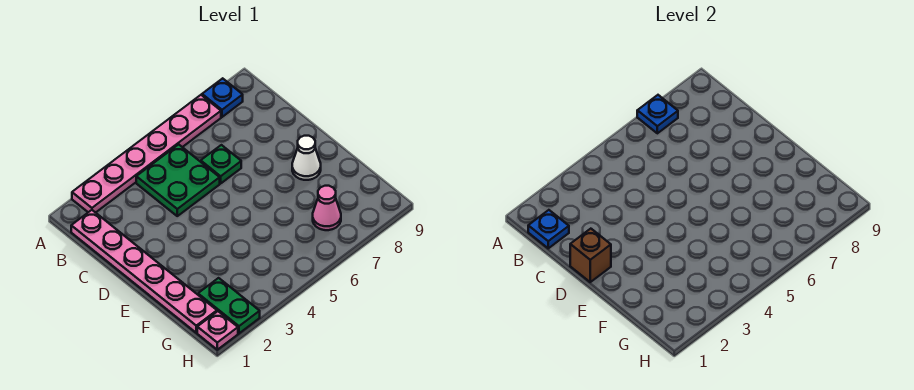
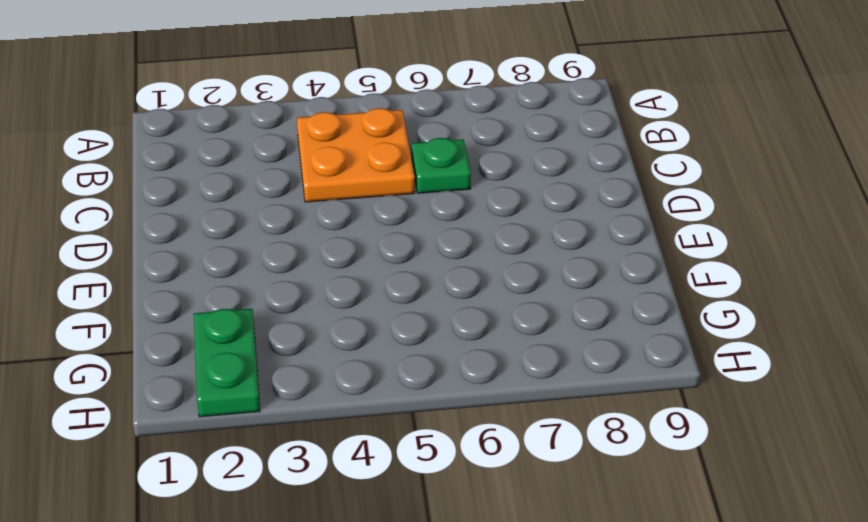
orange 2x2 plate [297,108,415,202] -> green 2x2 plate [136,144,220,216]
none -> pink 1x6 plate [72,95,221,213]
none -> blue 1x1 plate [202,78,243,117]
none -> pink 1x6 plate [71,210,217,333]

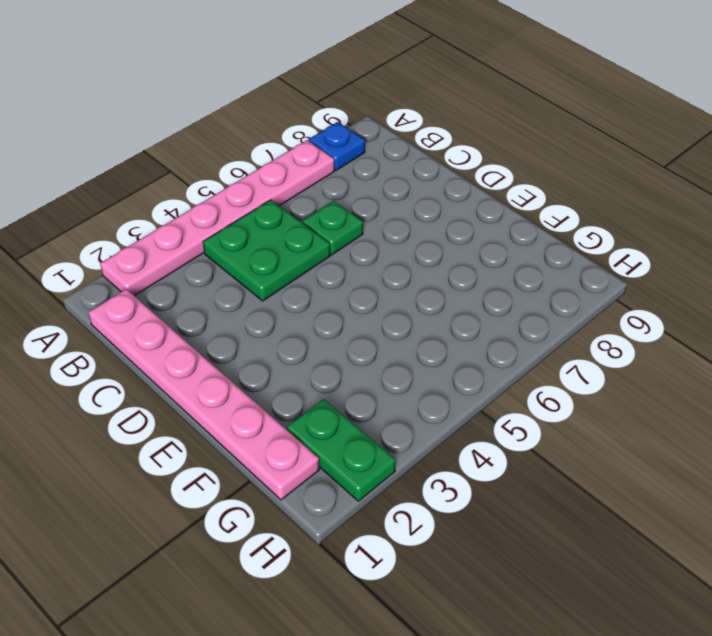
none -> white 1x1 cone [292,136,321,180]
none -> pink 1x1 cone [313,186,341,230]
none -> pink 1x1 plate [197,311,238,350]

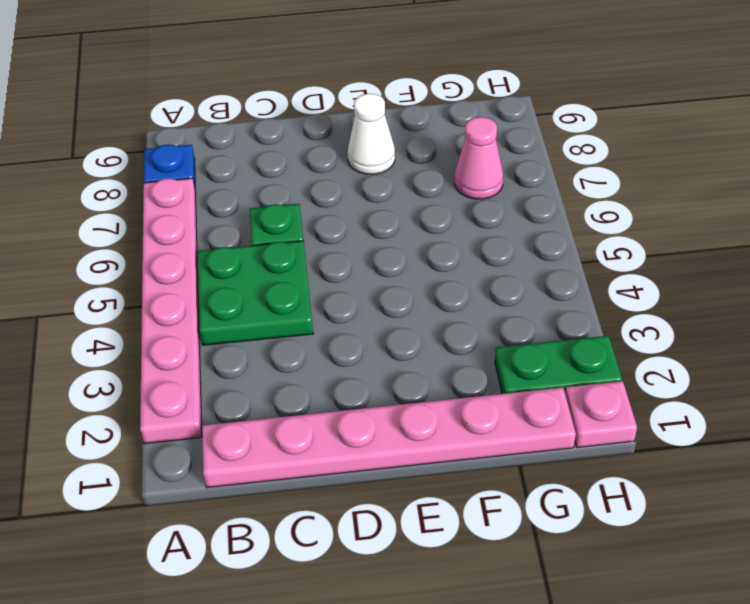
none -> blue 1x1 plate [637,95,678,133]
none -> blue 1x1 plate [528,210,569,248]
none -> brown 1x1 brick [570,229,611,282]

